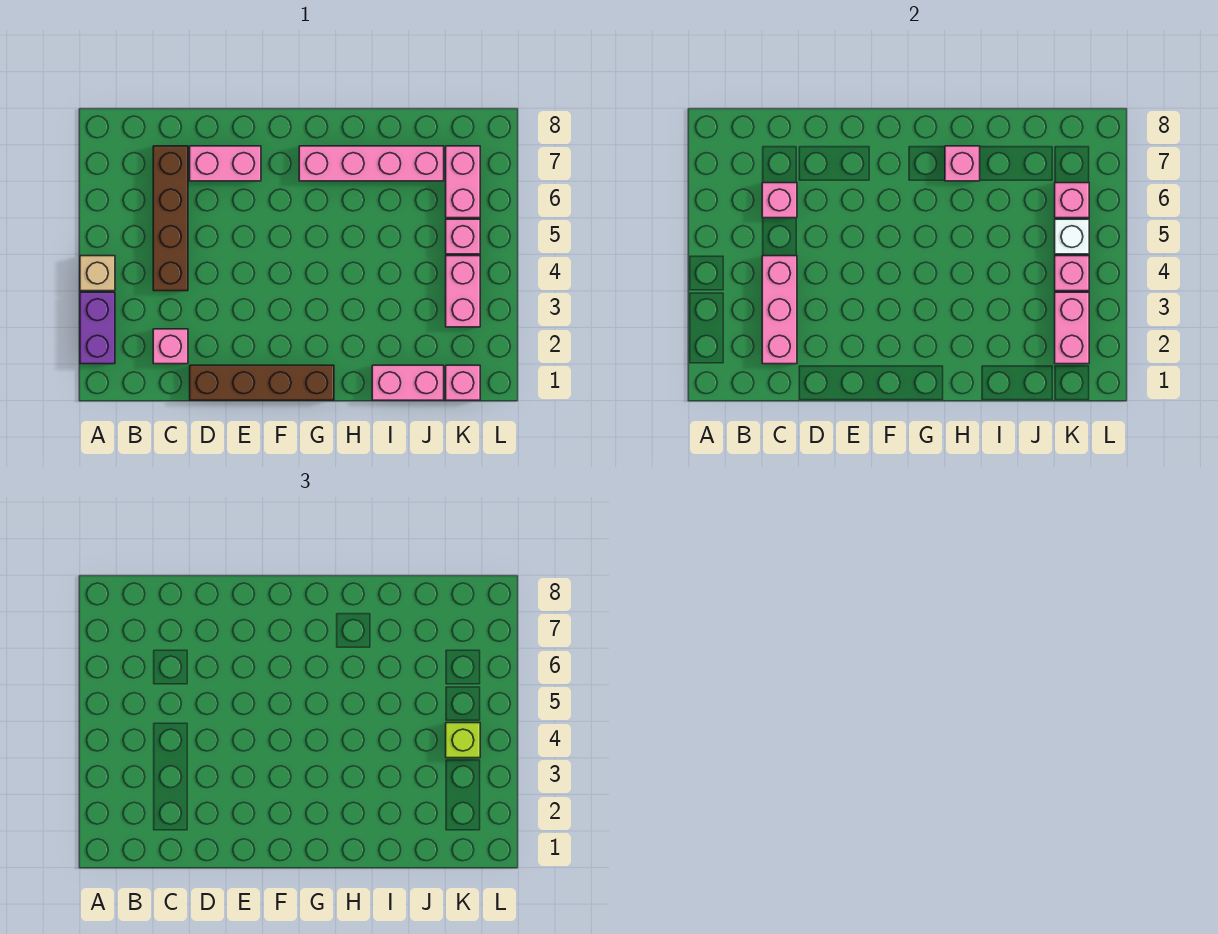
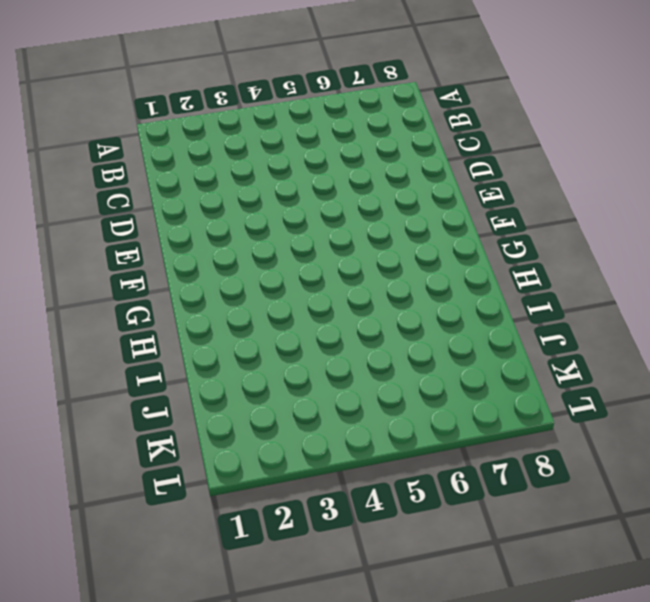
none -> purple 1x2 brick [80,292,115,364]
none -> tan 1x1 brick [80,256,115,291]
none -> pink 1x1 brick [153,329,188,364]

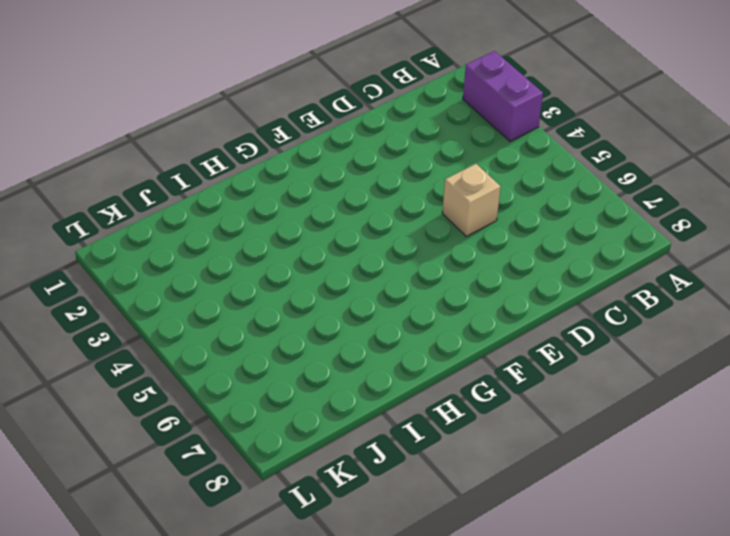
tan 1x1 brick [442,164,501,236] -> tan 1x1 brick moved to [80,256,115,291]
none -> pink 1x1 brick [153,329,188,364]
none -> brown 1x4 brick [153,146,188,291]
none -> brown 1x4 brick [190,365,334,400]

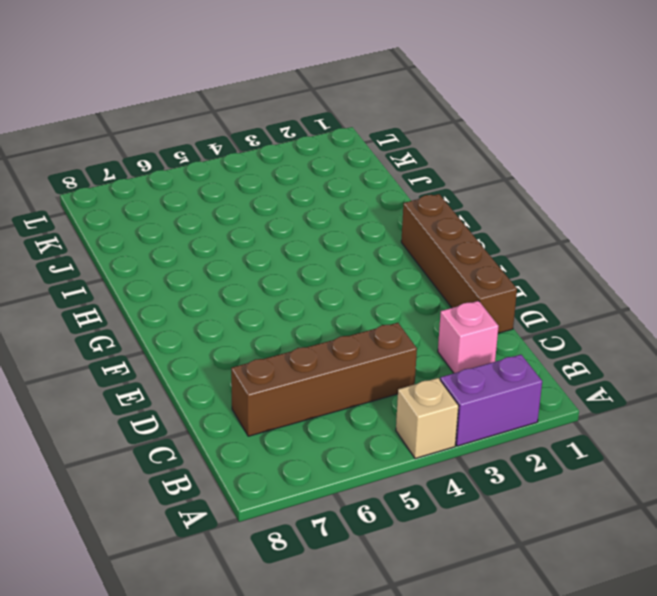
none -> pink 1x2 brick [190,146,261,181]
none -> pink 1x4 brick [299,146,444,181]
none -> pink 1x2 brick [372,365,444,400]

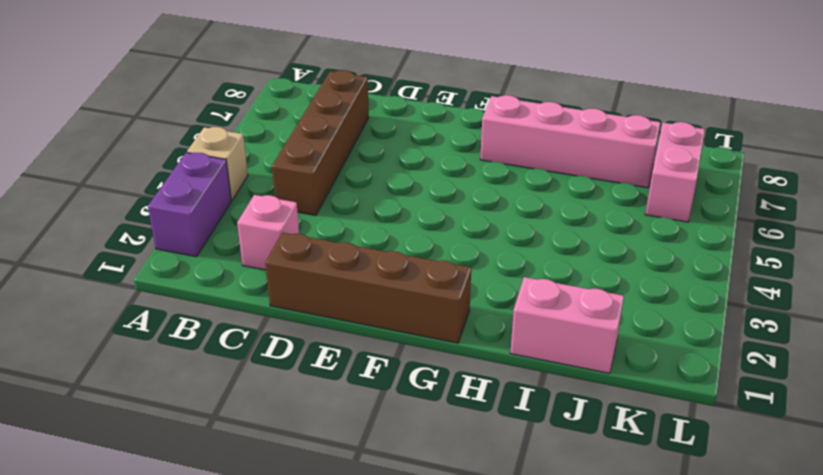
none -> pink 1x2 brick [190,146,261,181]
none -> pink 1x1 brick [446,365,480,400]
none -> pink 1x2 brick [446,256,480,327]

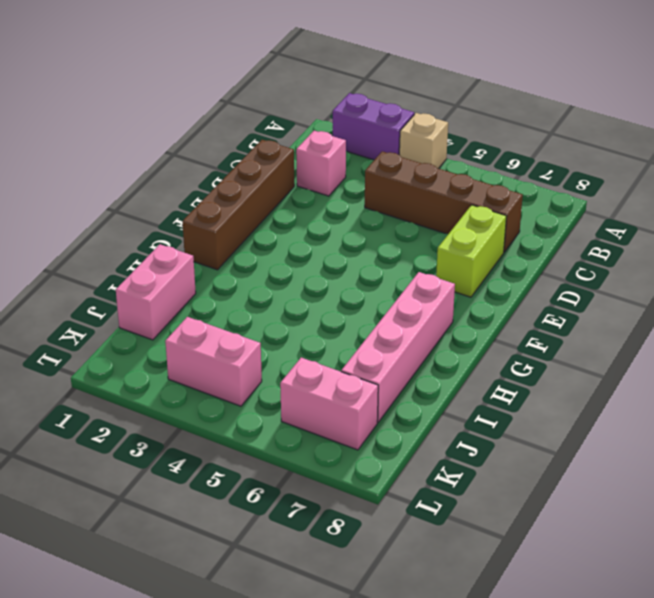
lime 1x2 brick [436,205,507,297] -> pink 1x2 brick [190,146,261,181]
none -> pink 1x1 brick [446,365,480,400]
none -> pink 1x1 brick [446,219,480,254]
none -> pink 1x3 brick [762,256,797,364]

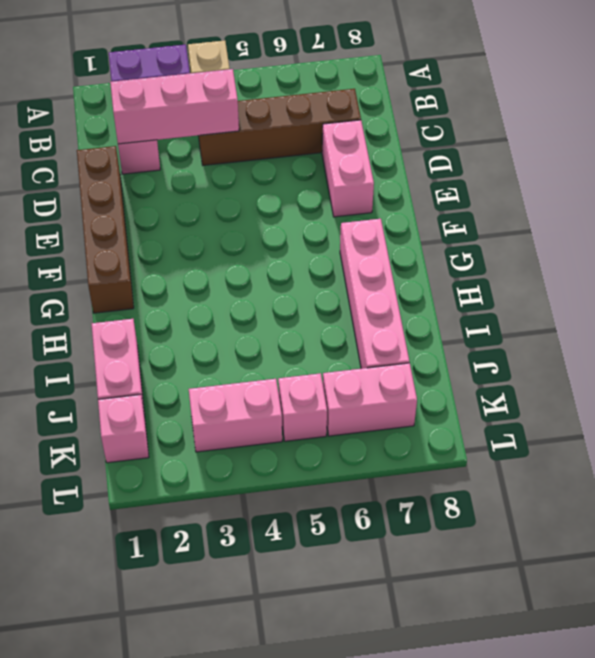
none -> pink 1x1 brick [762,183,797,218]
none -> pink 1x1 brick [945,146,980,181]
none -> pink 1x2 brick [1055,292,1089,364]

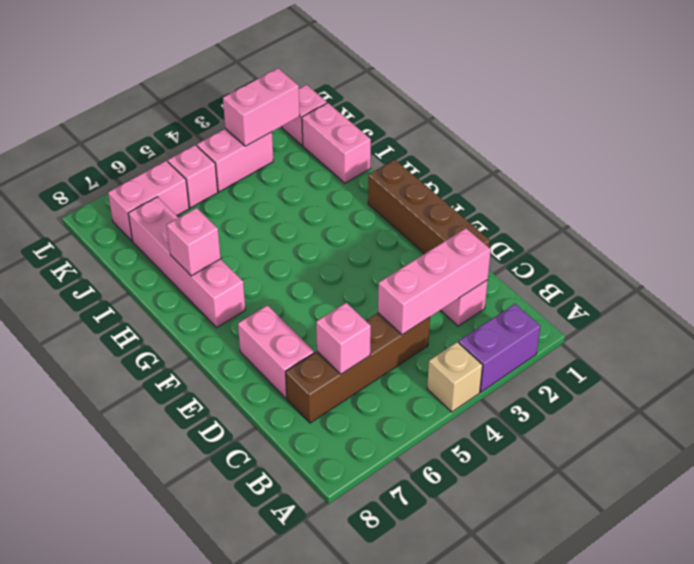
none -> pink 1x1 brick [1055,256,1089,291]
none -> white 1x1 brick [1055,219,1089,254]
none -> pink 1x1 brick [1055,183,1089,218]

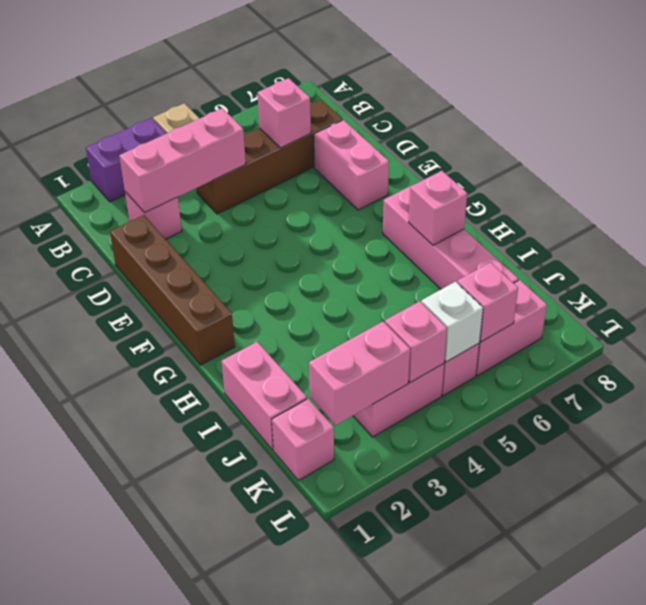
none -> lime 1x1 brick [446,723,480,758]

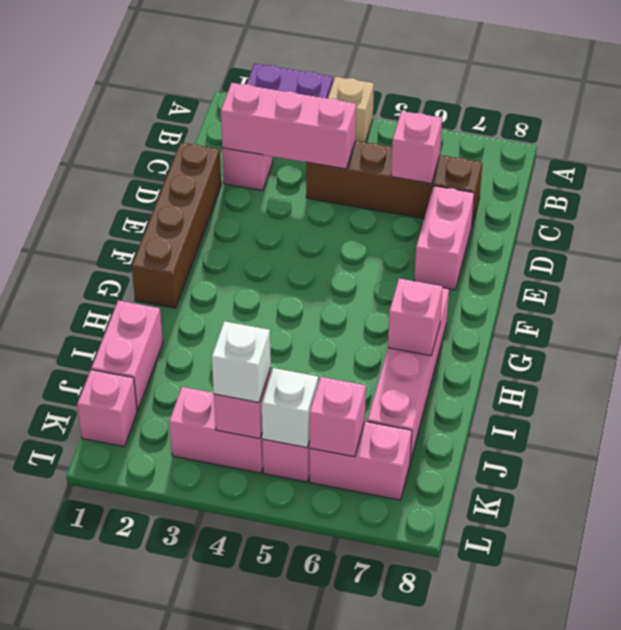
white 1x1 brick [212,321,271,403] -> lime 1x1 brick [446,723,480,758]
none -> pink 1x2 brick [1055,292,1089,364]

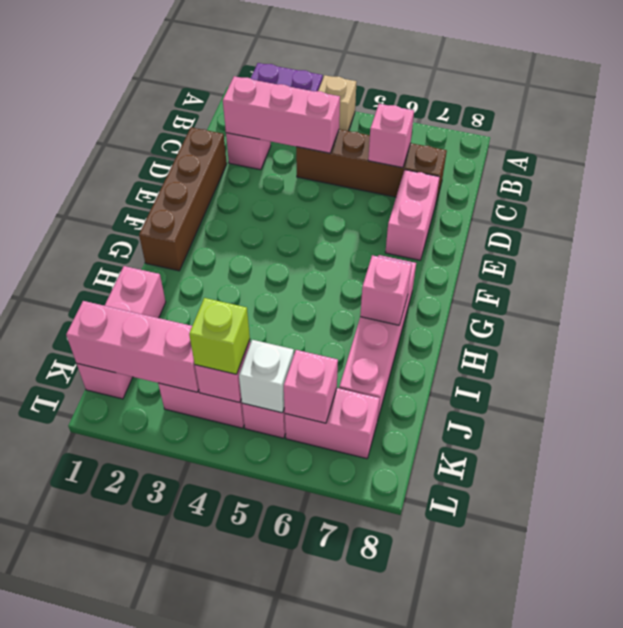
pink 1x3 brick [66,301,199,392] -> pink 1x2 brick [1055,292,1089,364]

